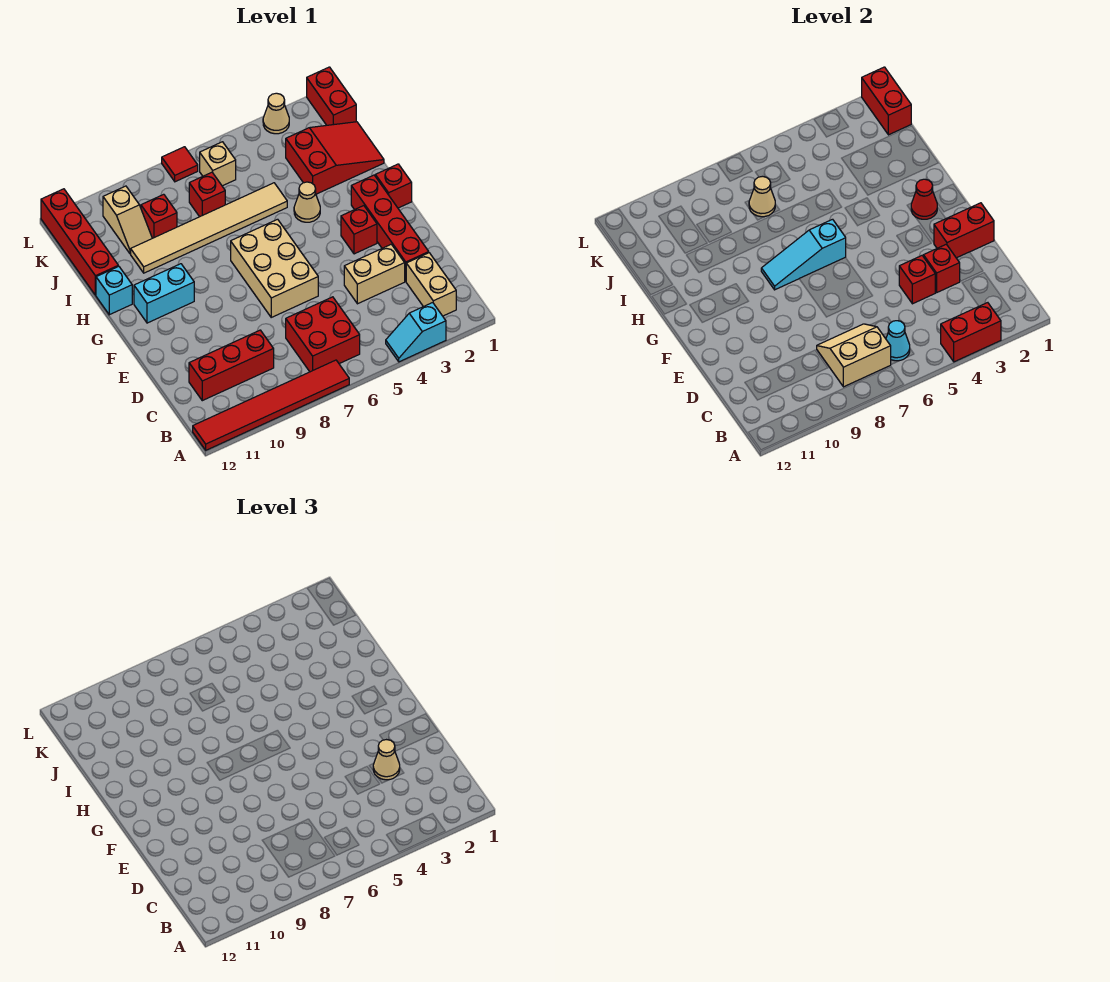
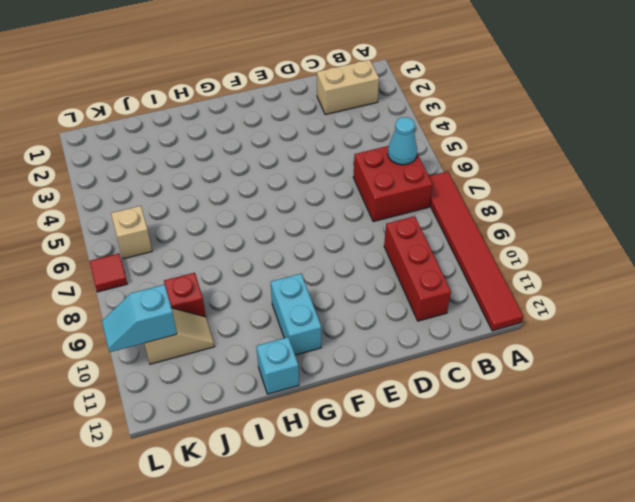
cyan 1x2 slope [102,284,177,352] -> cyan 1x2 slope turned to [386,303,446,362]
none -> red 1x4 brick [351,175,429,281]
none -> tan 1x2 brick [344,244,405,304]
none -> tan 2x3 brick [231,219,318,317]
none -> red 1x1 brick [341,206,377,254]

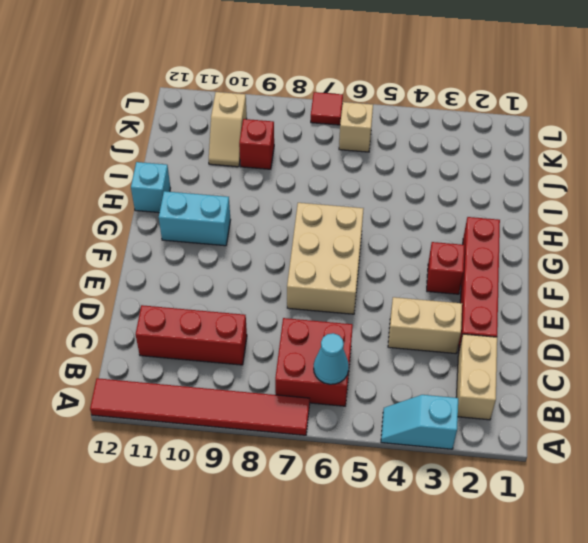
none -> red 1x1 brick [375,164,412,208]
none -> tan 1x1 cone [294,182,320,222]
none -> red 2x3 slope [286,122,384,194]
none -> tan 1x6 tile [131,183,287,273]

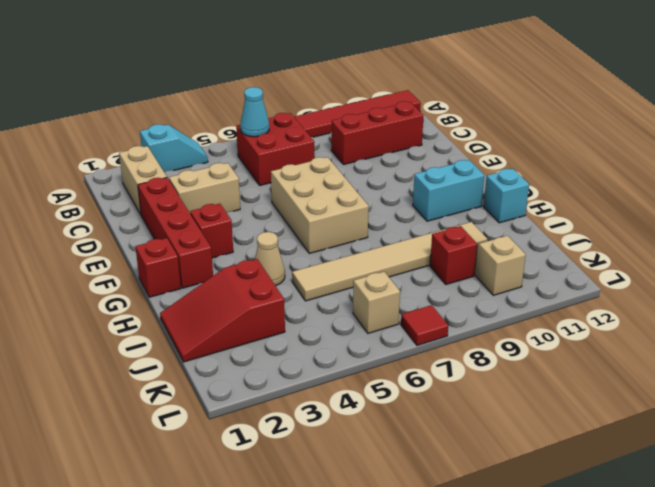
none -> red 1x4 brick [41,189,118,295]
none -> red 1x1 brick [189,172,225,217]
none -> red 1x2 brick [307,67,356,125]
none -> tan 1x1 cone [263,93,289,134]

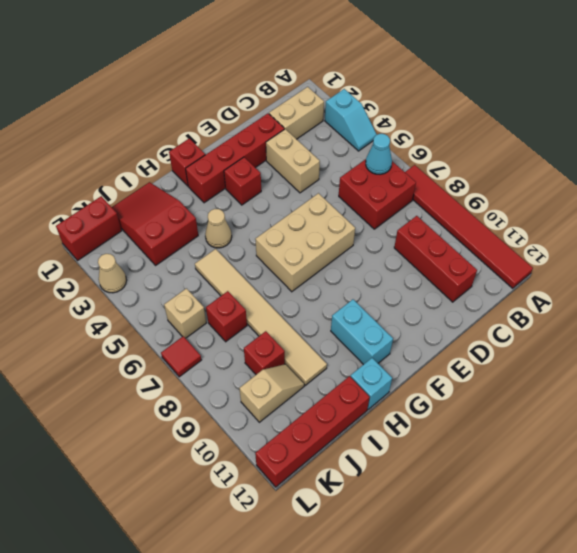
none -> red 1x2 brick [941,303,1001,362]
none -> tan 2x2 slope [817,324,891,387]
none -> red 1x1 brick [923,244,960,292]
none -> red 1x1 brick [899,256,935,304]

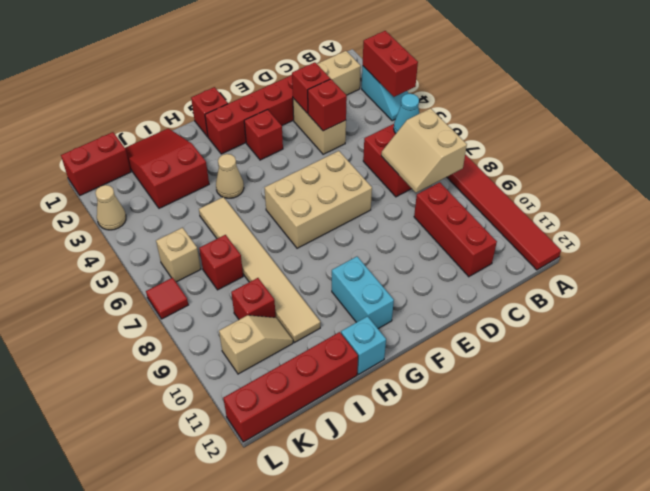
none -> red 1x2 brick [934,203,994,258]
none -> red 1x1 cone [911,179,937,219]
none -> cyan 1x3 slope [761,219,846,290]
none -> tan 1x1 cone [749,176,775,217]

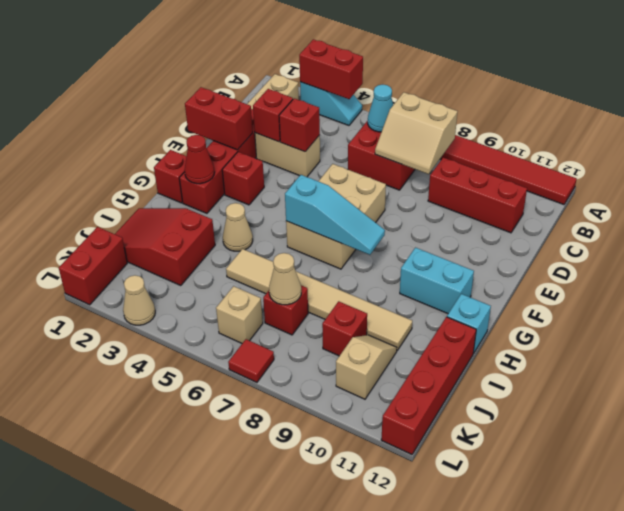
none -> red 1x2 brick [862,67,911,135]
none -> tan 1x1 cone [373,740,400,780]

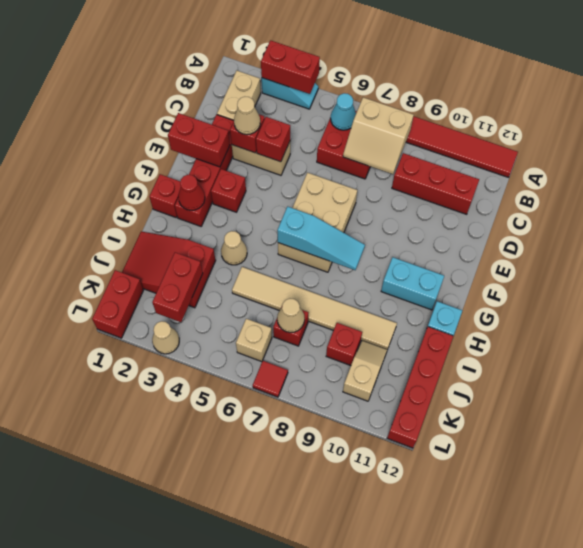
red 1x2 brick [152,252,203,322] -> red 1x2 brick moved to [862,67,911,135]

